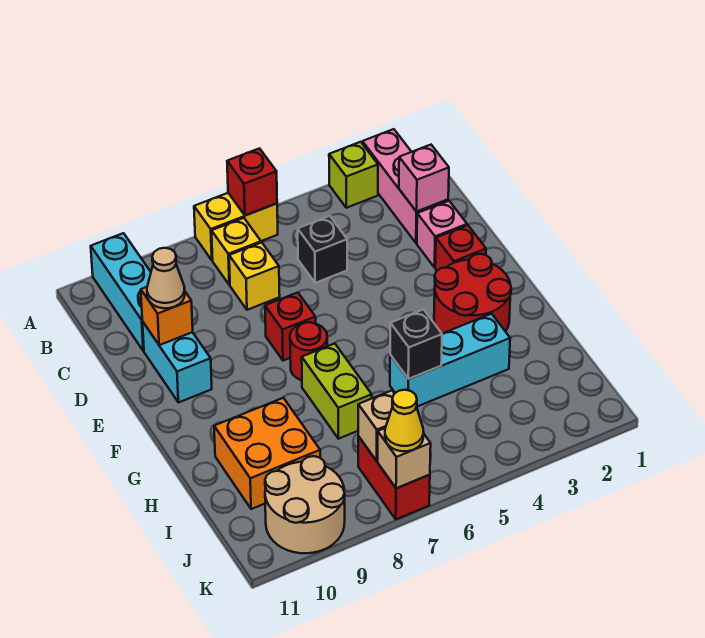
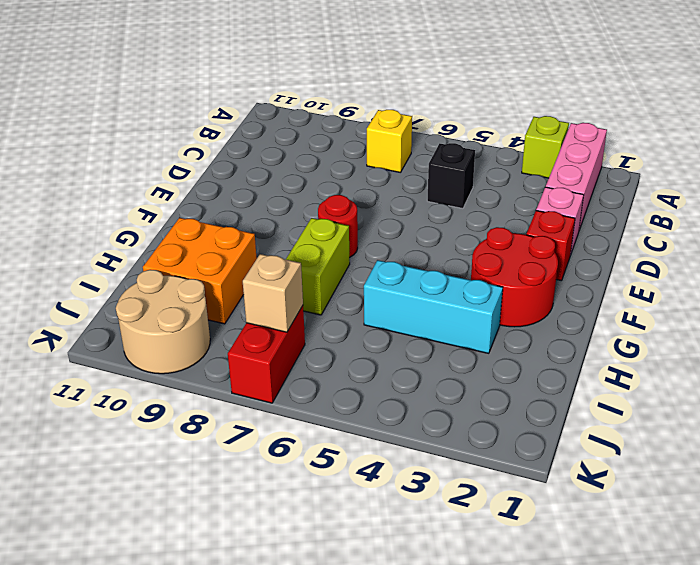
none -> yellow 1x2 brick [194,193,278,260]
none -> cyan 1x3 brick [91,233,151,351]
none -> yellow 1x1 brick [229,242,280,310]

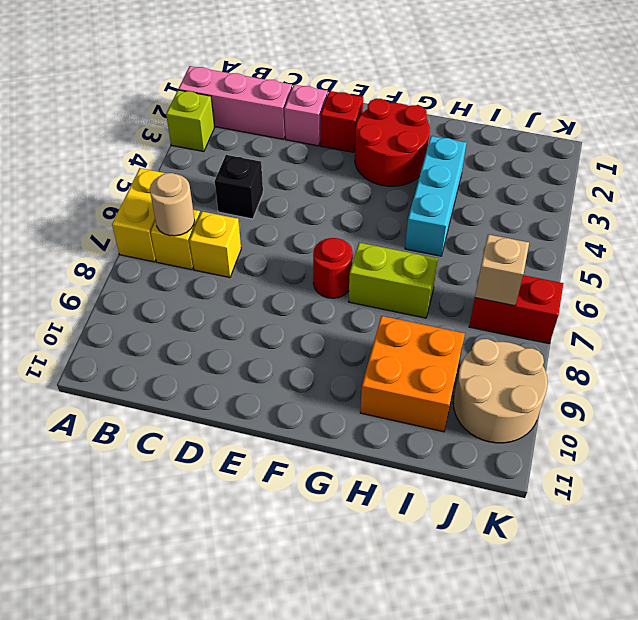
tan 1x1 round brick [150,173,195,236] -> none
none -> cyan 1x3 brick [91,233,151,351]
none -> cyan 1x2 brick [142,321,212,403]
none -> red 1x1 brick [265,293,316,361]

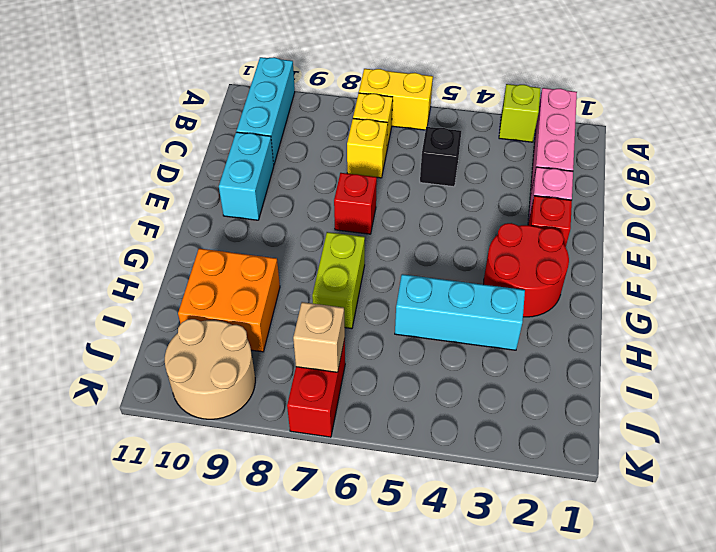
none -> red 1x1 round brick [290,322,327,380]
none -> red 1x1 brick [227,148,277,216]
none -> pink 1x1 brick [399,145,449,212]

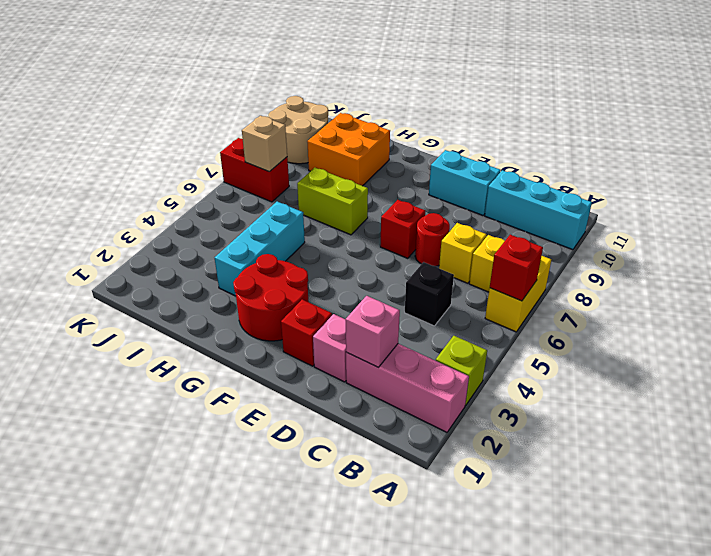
red 1x1 round brick [415,213,450,266] -> red 1x1 round brick moved to [290,322,327,380]
none -> orange 1x1 brick [141,287,193,345]
none -> black 1x1 brick [390,310,442,379]
none -> tan 1x1 brick [378,428,431,488]

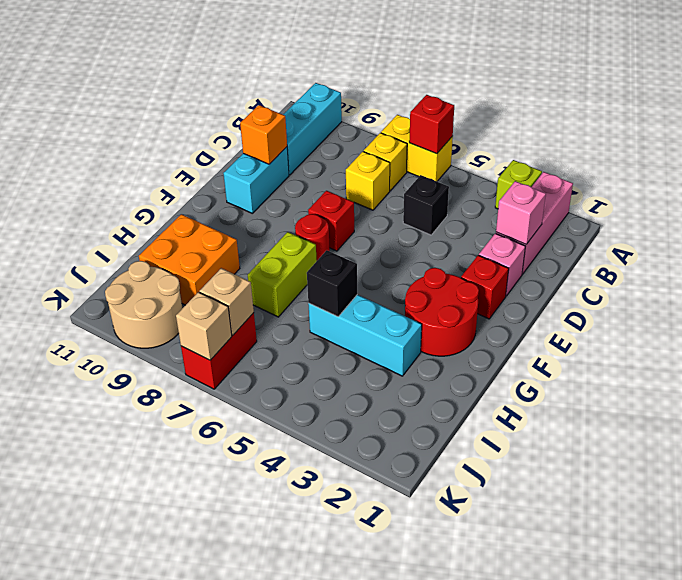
none -> tan 1x1 cone [147,248,185,308]
none -> yellow 1x1 cone [385,390,424,451]

